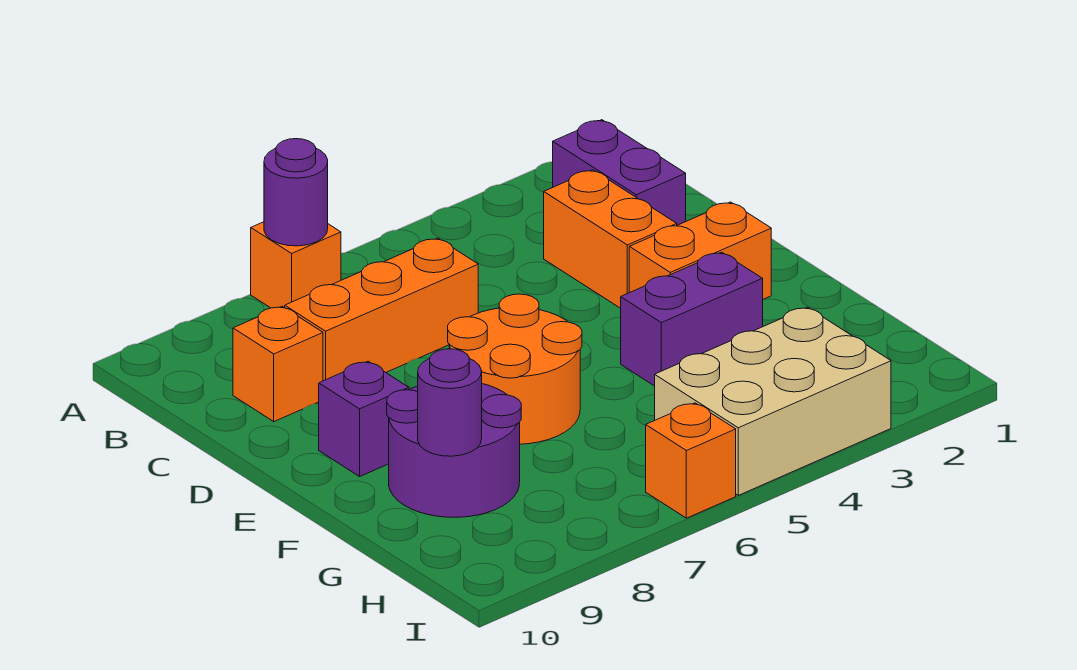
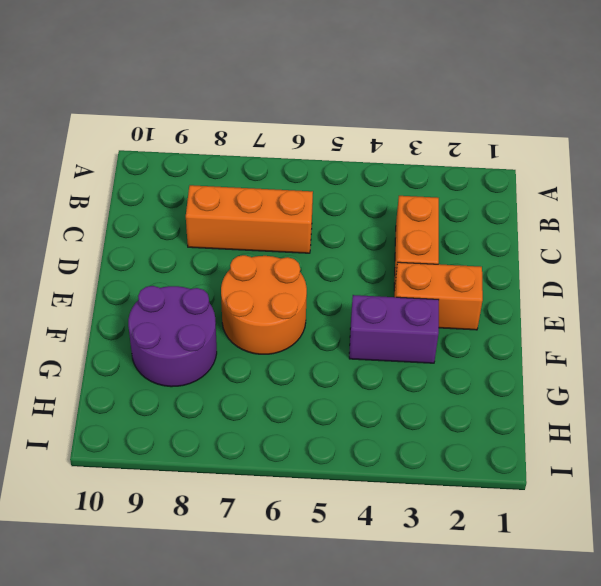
none -> orange 1x1 brick [251,222,341,308]
none -> purple 1x2 brick [553,120,686,225]
none -> orange 1x1 brick [233,306,323,422]

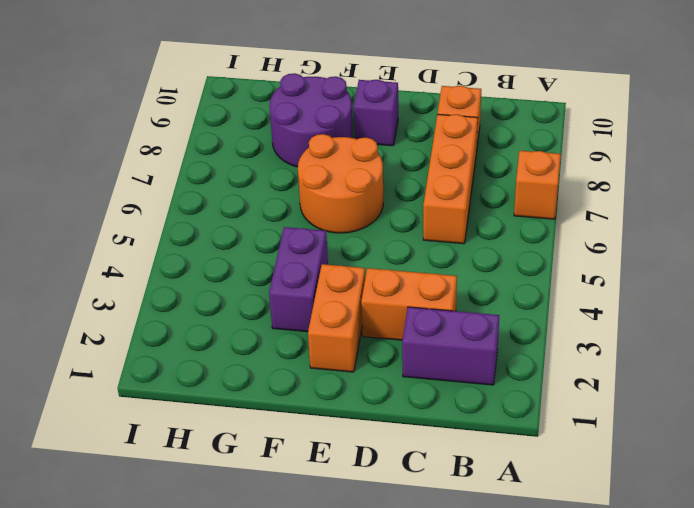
none -> tan 2x3 brick [655,307,891,495]
none -> orange 1x1 brick [646,403,736,518]
none -> purple 1x1 round brick [264,139,328,246]

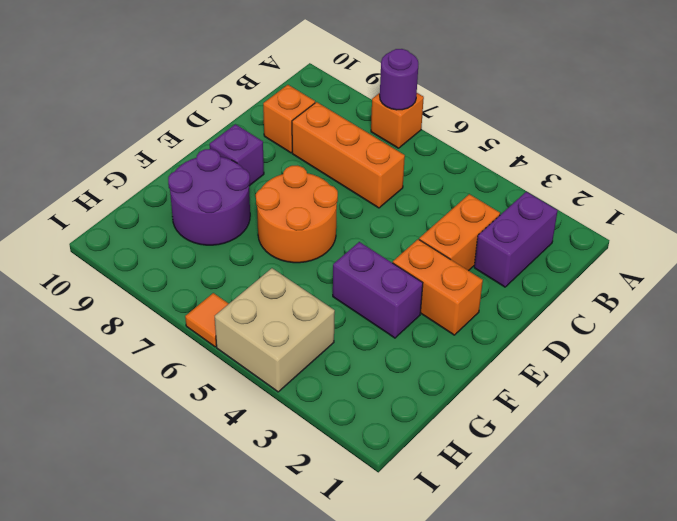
tan 2x2 brick [215,268,335,392] -> tan 2x3 brick [655,307,891,495]
orange 1x1 tile [185,293,229,347] -> orange 1x1 brick [646,403,736,518]
none -> purple 1x1 round brick [418,349,482,456]

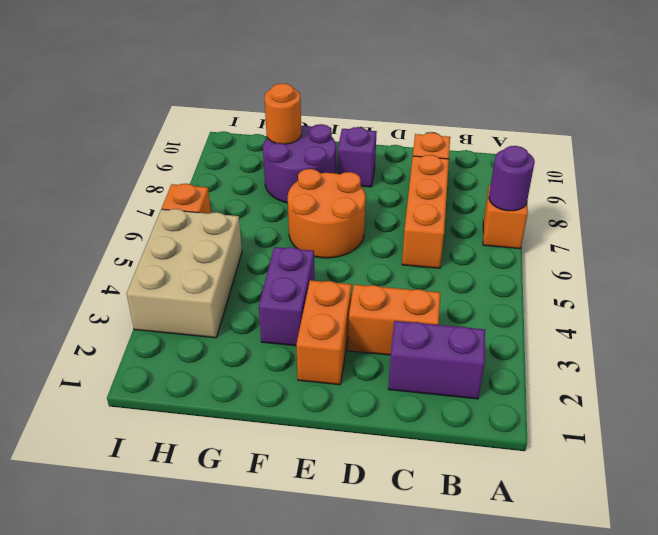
orange 1x1 round brick [264,83,301,144] -> purple 1x1 round brick [418,349,482,456]

